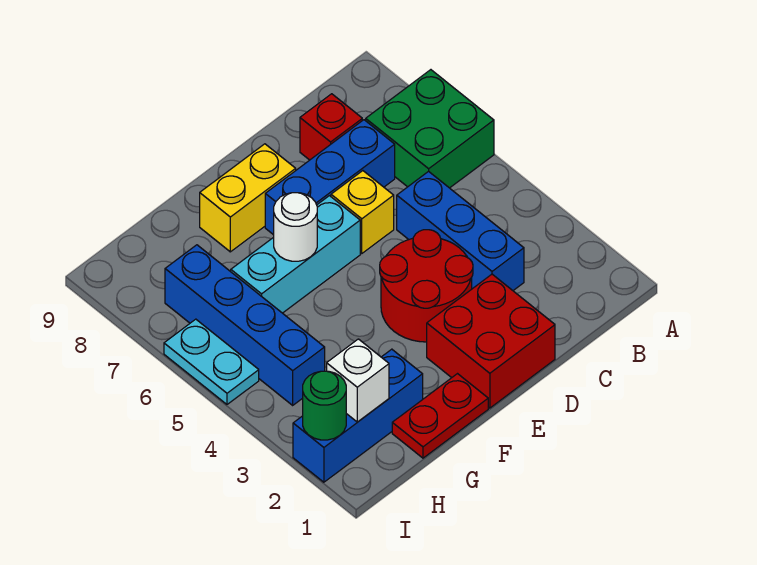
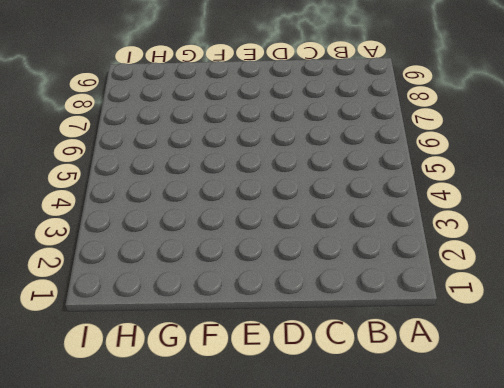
none -> green 2x2 brick [366,70,494,188]
none -> blue 1x3 brick [397,171,524,290]
none -> blue 1x3 brick [265,120,395,235]

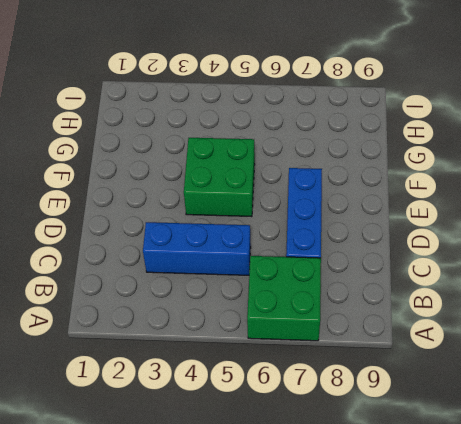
green 2x2 brick [184,138,255,217] -> red 2x2 round brick [380,230,473,342]
none -> red 1x1 brick [300,94,362,160]
none -> red 2x2 brick [427,274,555,408]
none -> yellow 1x1 brick [331,171,394,253]

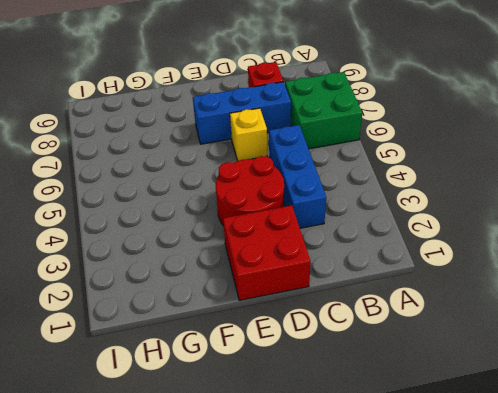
none -> cyan 1x3 brick [231,196,360,313]
none -> yellow 1x2 brick [200,144,296,252]
none -> red 1x2 plate [392,374,488,458]

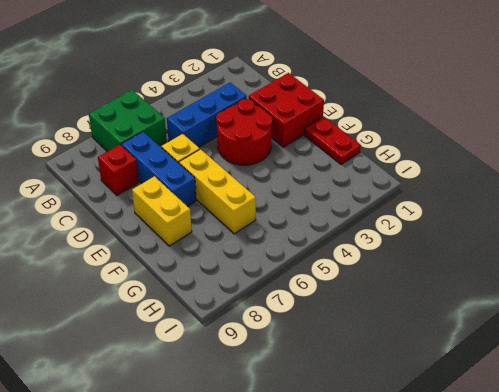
yellow 1x3 brick [179,149,256,234] -> cyan 1x3 brick [231,196,360,313]
none -> blue 1x3 brick [293,349,423,482]
none -> blue 1x4 brick [165,245,325,405]
none -> cyan 1x2 plate [164,319,259,404]

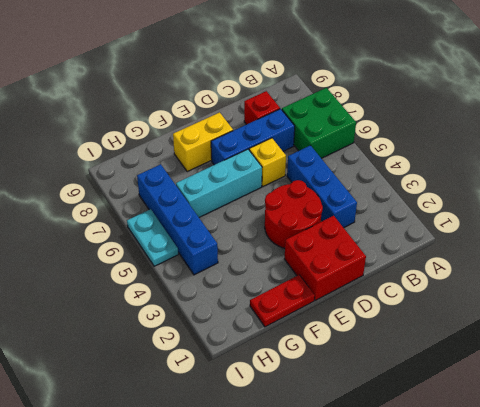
none -> blue 1x3 brick [293,349,423,482]
none -> white 1x1 round brick [274,193,317,261]
none -> white 1x1 brick [327,339,389,422]

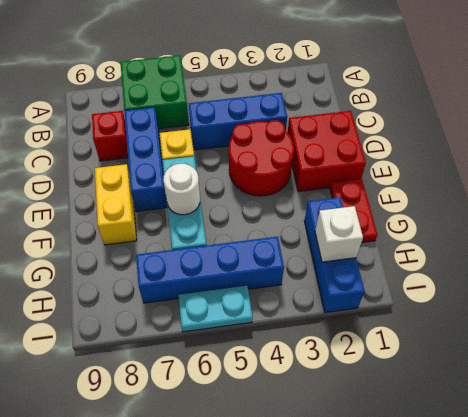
none -> green 1x1 round brick [303,371,346,440]

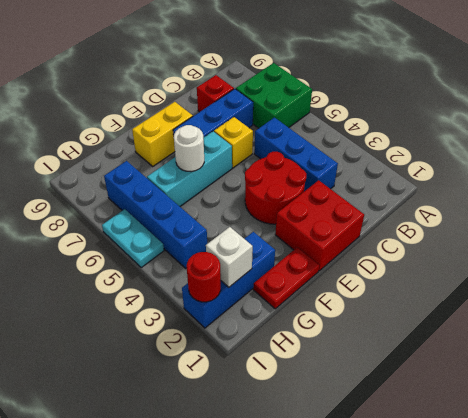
red 1x1 round brick [187,252,221,302] -> green 1x1 round brick [303,371,346,440]

